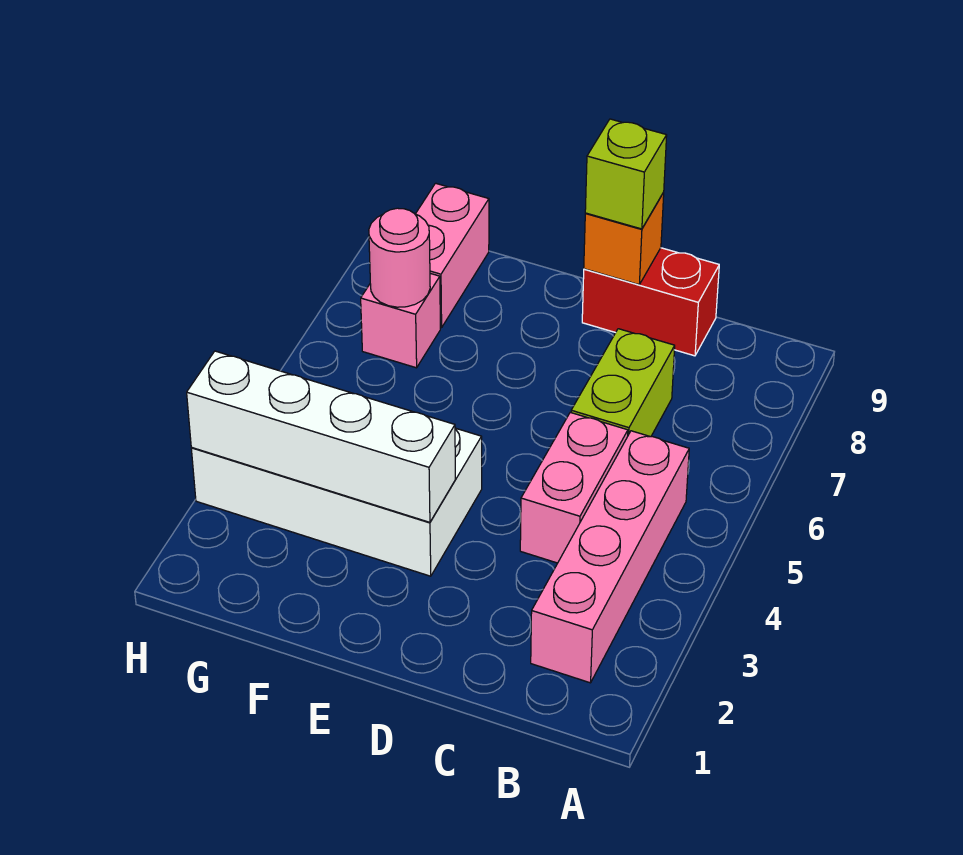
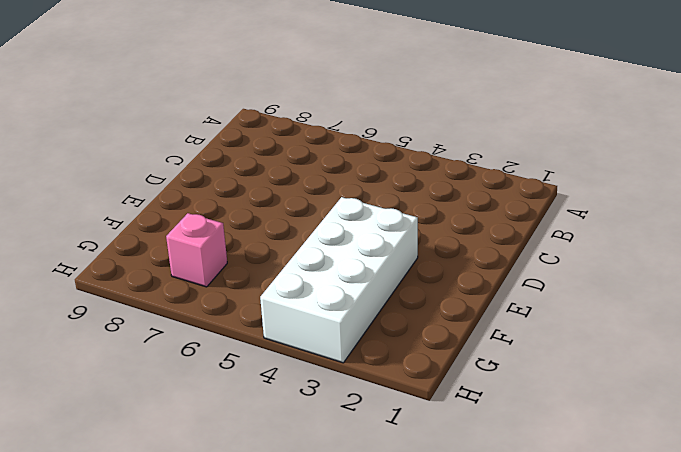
none -> pink 1x4 brick [531,431,689,683]
none -> pink 1x2 brick [520,412,628,563]

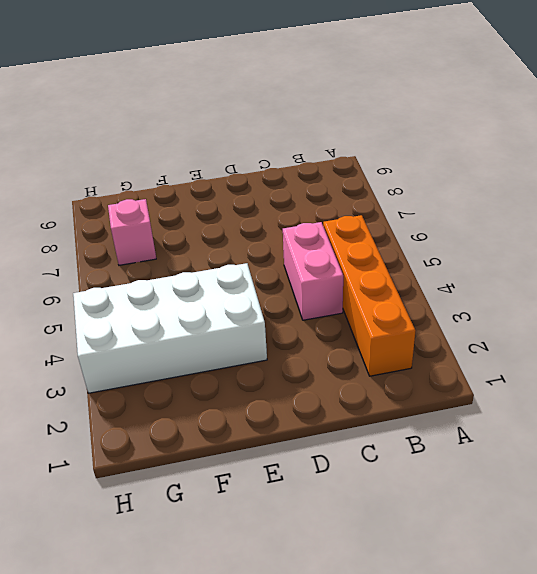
orange 1x4 brick [323,215,415,376] -> pink 1x4 brick [531,431,689,683]
none -> lime 1x2 brick [571,329,675,437]
none -> red 1x2 brick [582,248,719,356]

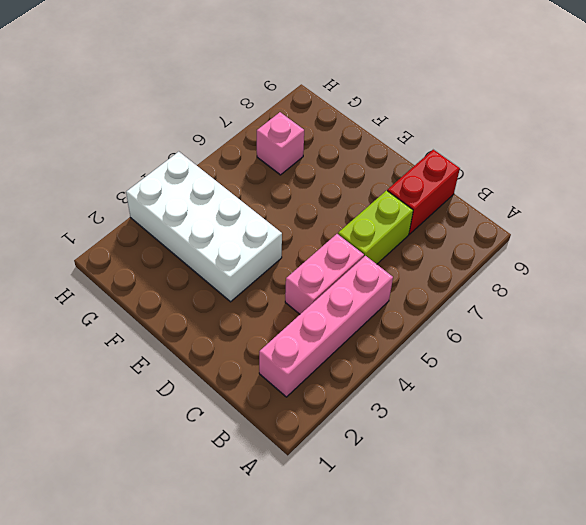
red 1x2 brick [387,150,460,234] -> red 1x2 brick turned to [582,248,719,356]
none -> pink 1x2 brick [416,183,489,328]
none -> orange 1x1 brick [584,192,664,285]

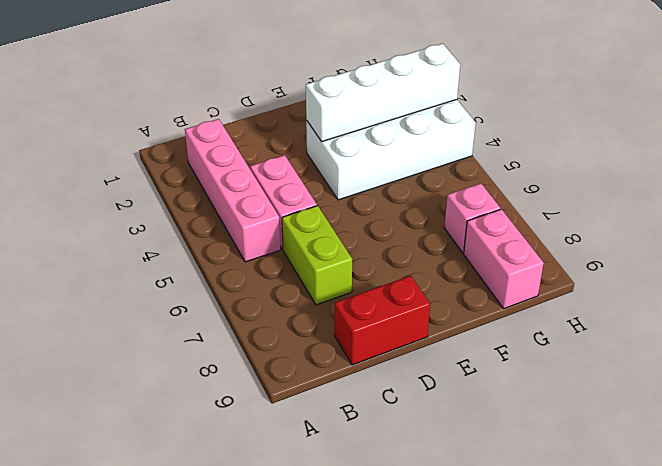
none -> orange 1x1 brick [584,192,664,285]
none -> pink 1x1 round brick [369,208,430,307]

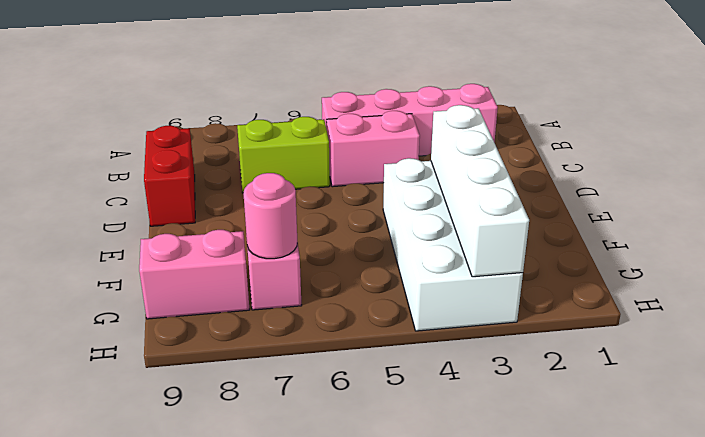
none -> orange 1x1 brick [584,192,664,285]
none -> lime 1x1 brick [585,119,667,229]

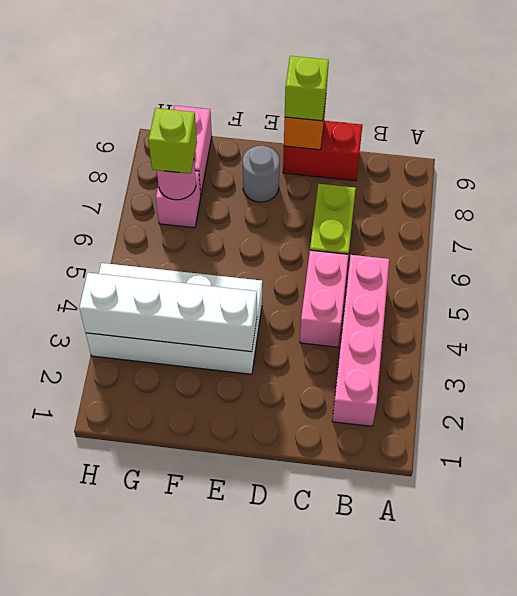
grey 1x1 round brick [243,146,279,202] -> none
lime 1x1 brick [148,108,197,174] -> none

